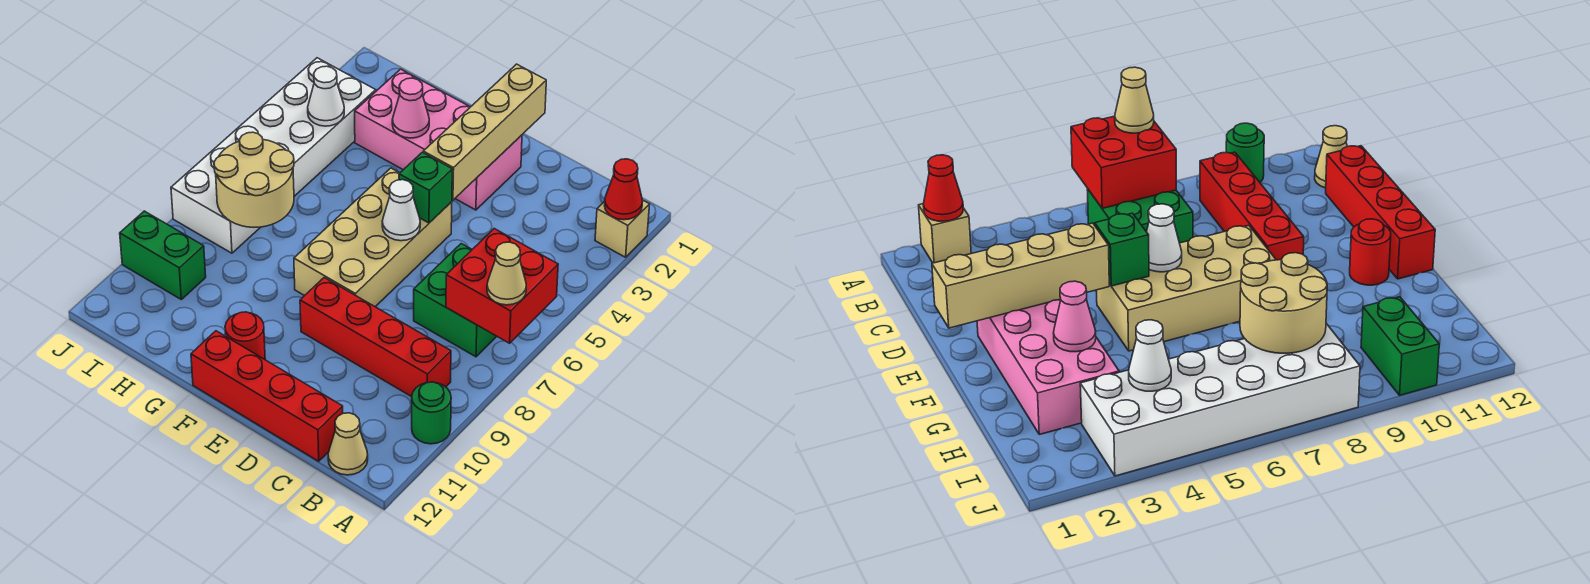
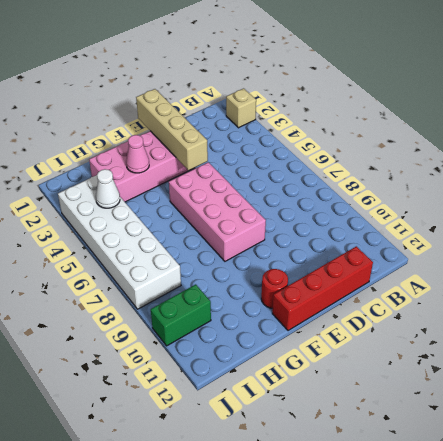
pink 2x4 brick [169,162,266,261] -> tan 2x4 brick [294,168,452,307]
none -> green 1x1 round brick [412,382,451,444]
none -> green 2x2 brick [414,244,497,357]
none -> red 1x4 brick [300,278,451,397]

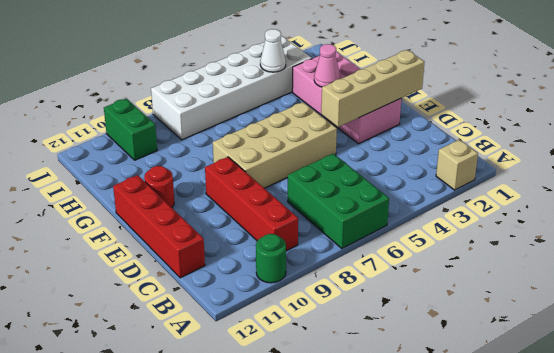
green 2x3 brick [288,154,389,249] -> green 2x2 brick [414,244,497,357]
none -> tan 1x1 cone [328,413,368,475]
none -> red 1x1 cone [605,159,643,220]
none -> red 2x2 brick [446,229,558,343]

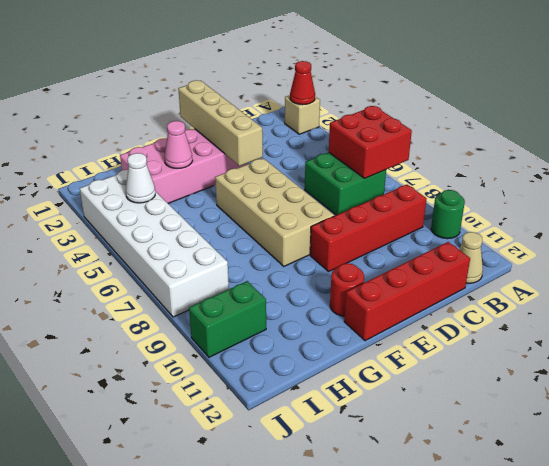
none -> green 1x1 brick [399,152,452,223]
none -> white 1x1 cone [382,180,420,241]
none -> tan 2x2 round brick [214,132,294,227]

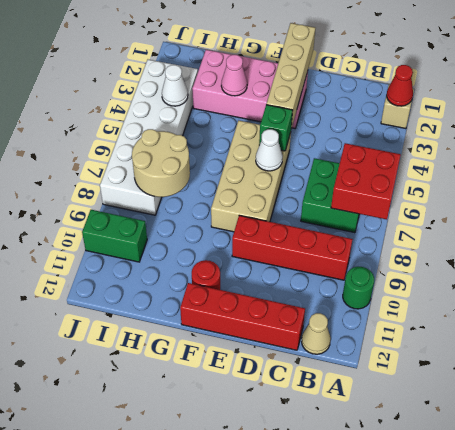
none -> tan 1x1 cone [487,242,526,305]

